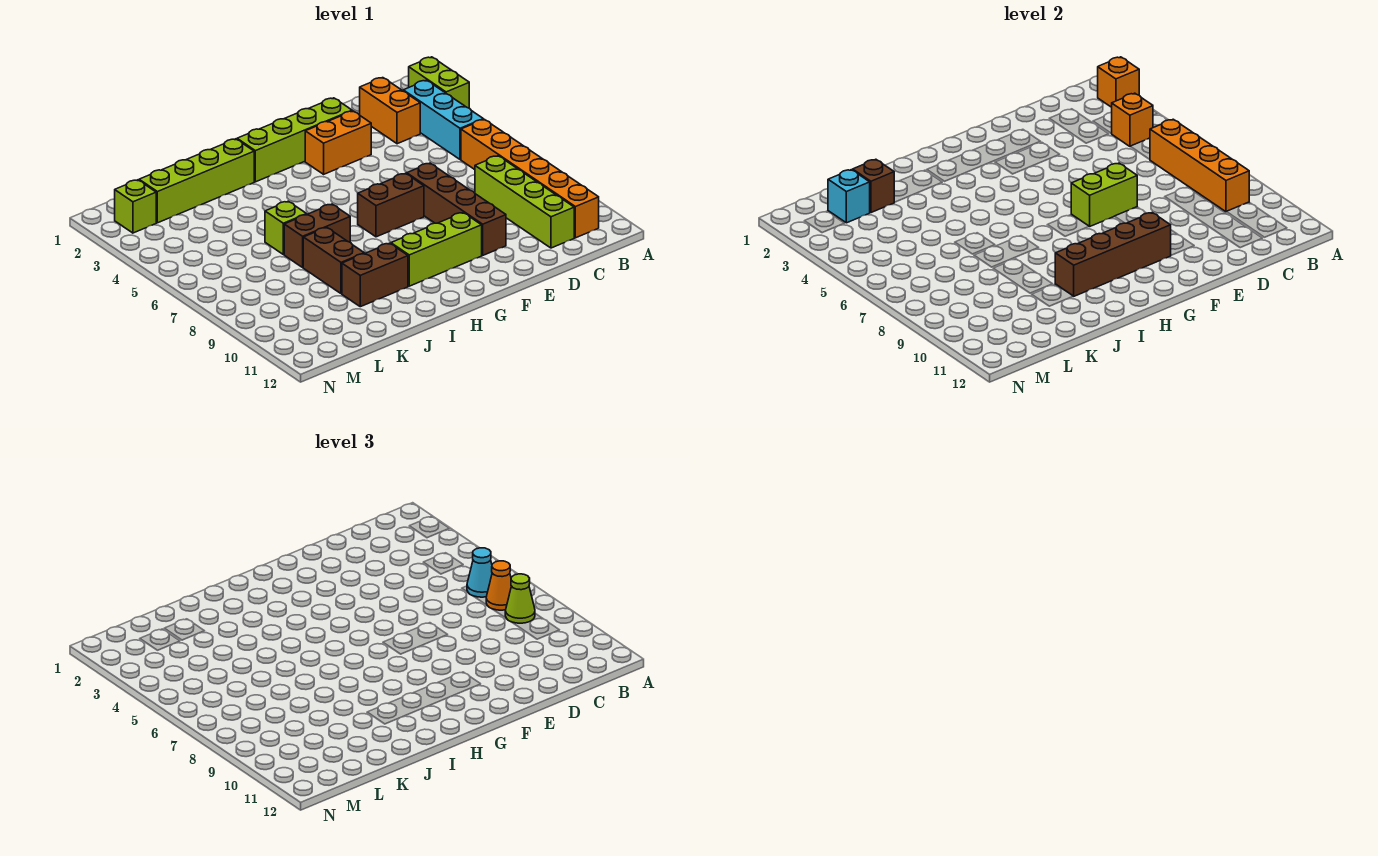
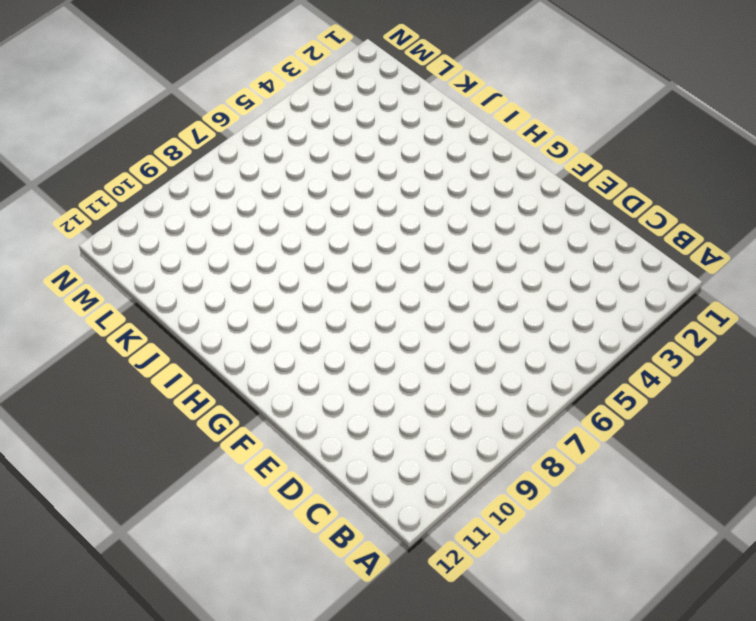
none -> lime 1x2 brick [409,57,469,108]
none -> cyan 1x3 brick [403,80,483,160]
none -> orange 1x6 brick [461,119,599,238]

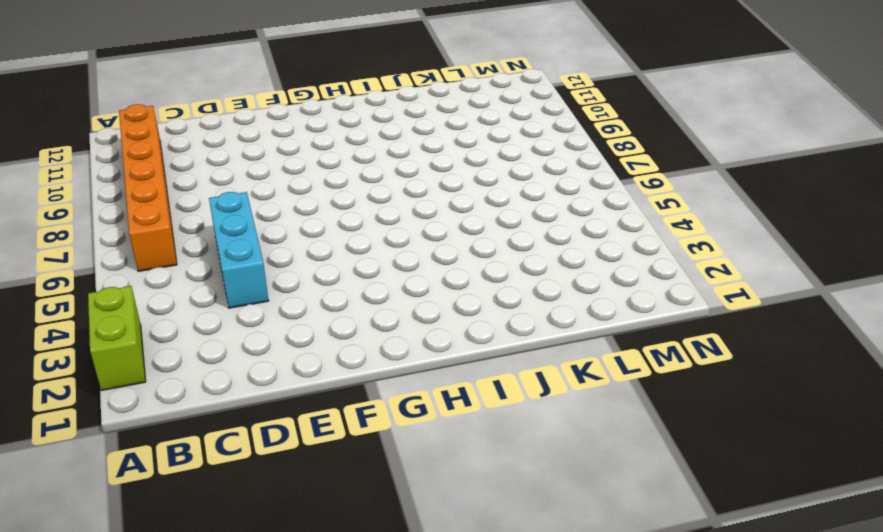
cyan 1x3 brick [209,192,269,308] -> cyan 1x3 brick moved to [403,80,483,160]
none -> orange 1x2 brick [360,78,420,144]
none -> lime 1x4 brick [475,156,574,248]
none -> lime 1x4 brick [237,98,352,182]

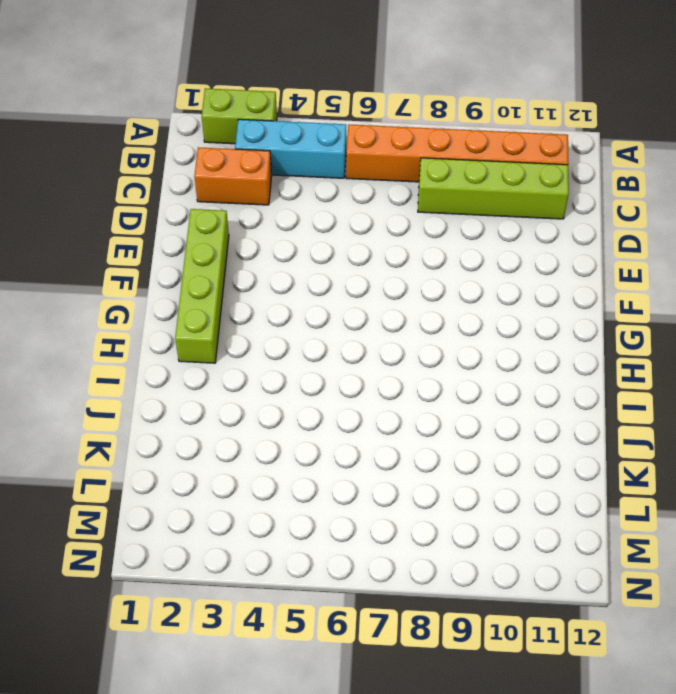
none -> orange 1x2 brick [305,111,371,174]
none -> brown 1x4 brick [407,163,506,255]
none -> brown 1x2 brick [358,173,424,237]

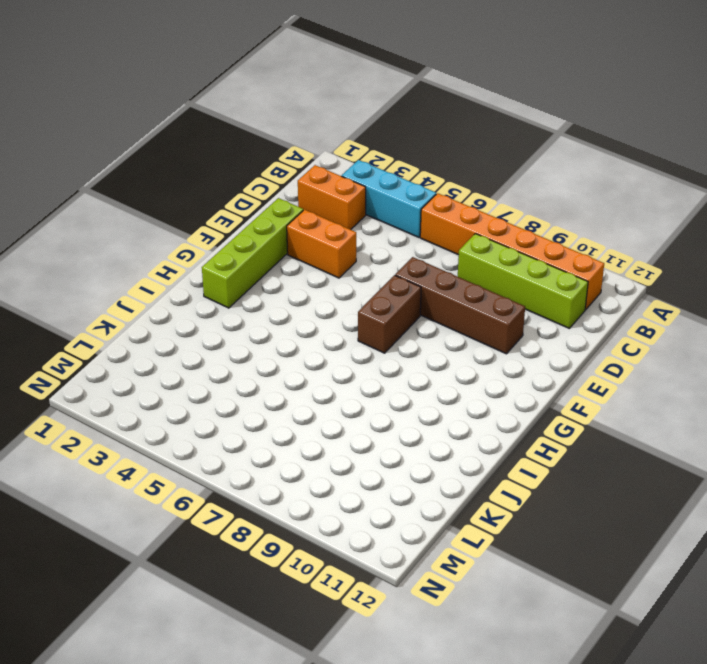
orange 1x2 brick [287,210,356,278] -> orange 1x2 brick turned to [305,111,371,174]
none -> lime 1x2 brick [409,57,469,108]
none -> lime 1x3 brick [391,213,482,286]
none -> lime 1x4 brick [139,139,254,223]

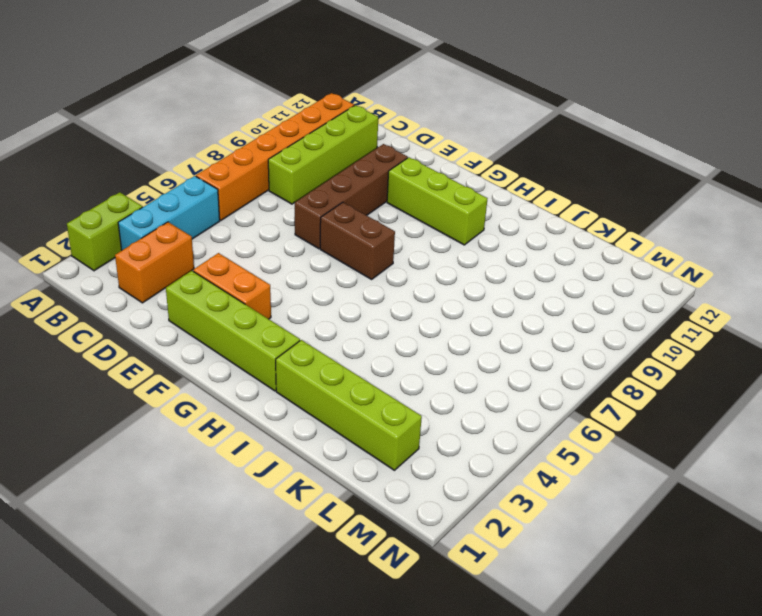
none -> brown 1x2 brick [284,204,350,267]
none -> brown 1x2 brick [342,243,408,307]
none -> lime 1x1 brick [265,201,307,254]

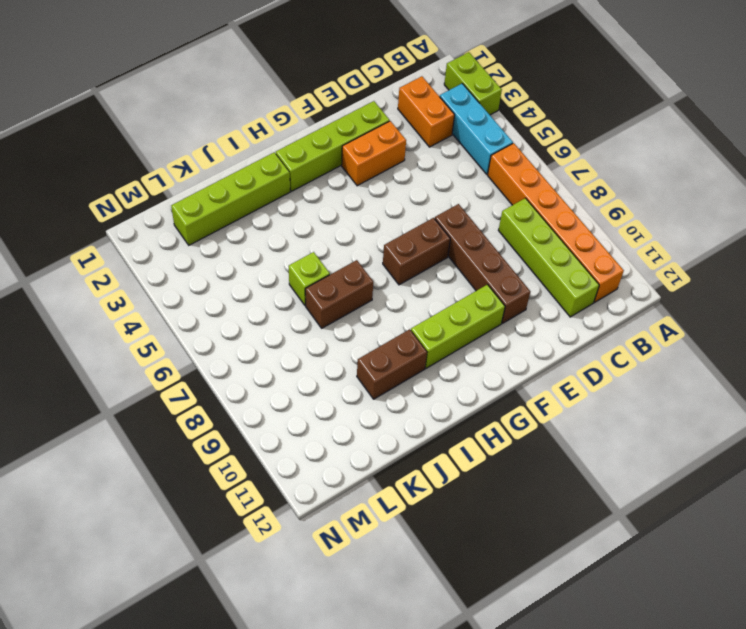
none -> brown 1x2 brick [303,227,364,294]
none -> lime 1x1 brick [115,180,156,233]
none -> orange 1x1 brick [1098,57,1139,107]

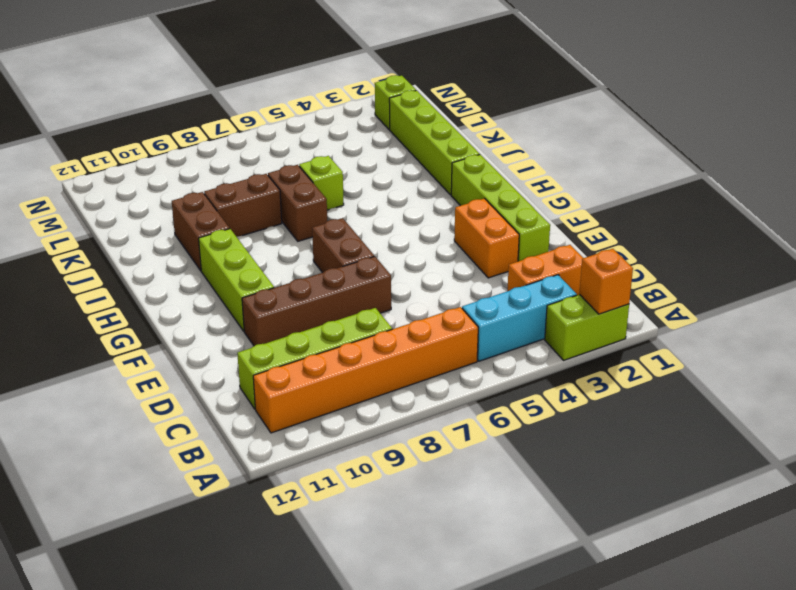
none -> orange 1x1 brick [1112,93,1153,146]
none -> orange 1x4 brick [1150,119,1249,212]
none -> lime 1x2 brick [1071,163,1137,227]

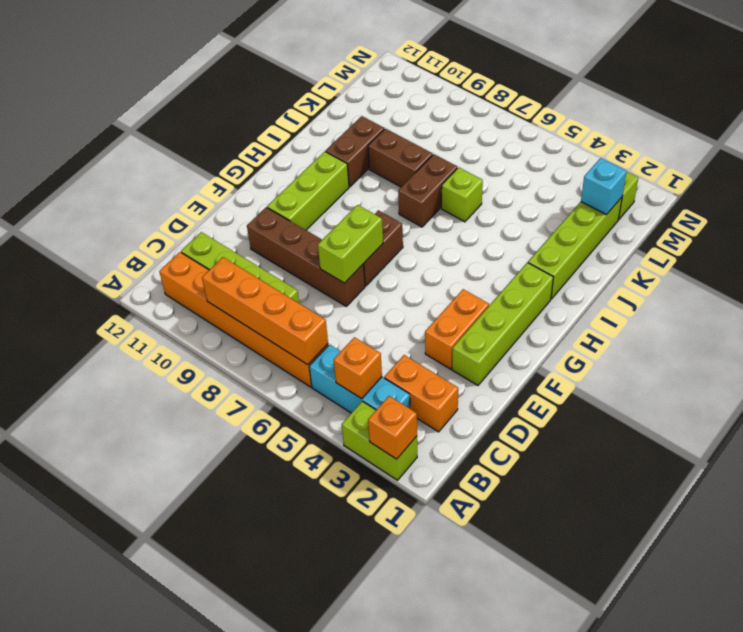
none -> brown 1x4 brick [1055,213,1171,296]
none -> brown 1x1 brick [853,159,894,213]
none -> cyan 1x1 cone [467,548,492,597]

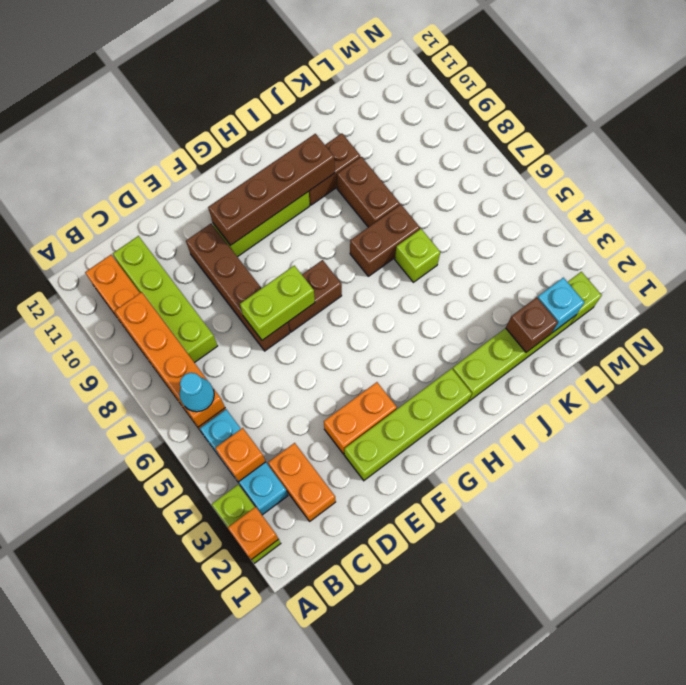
none -> orange 1x1 cone [486,561,511,610]
none -> lime 1x1 cone [505,574,535,623]

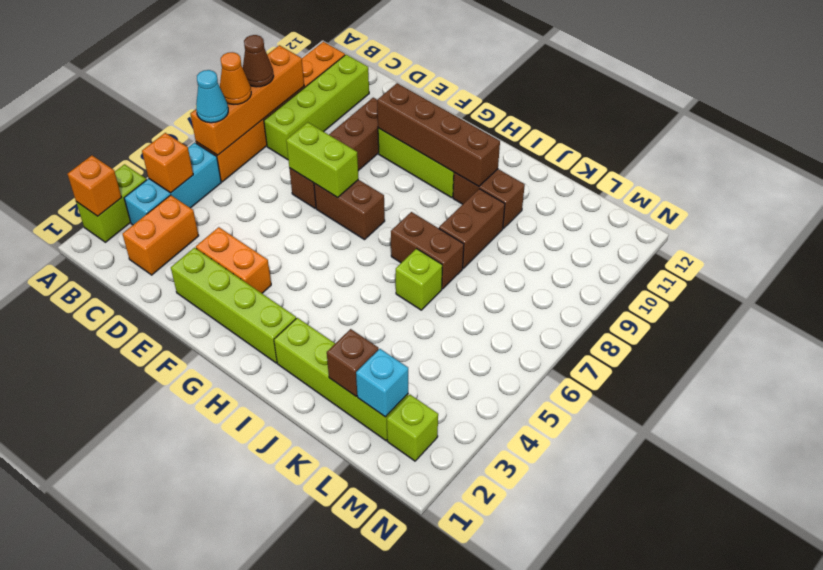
brown 1x1 cone [243,35,274,87] -> lime 1x1 cone [505,574,535,623]

